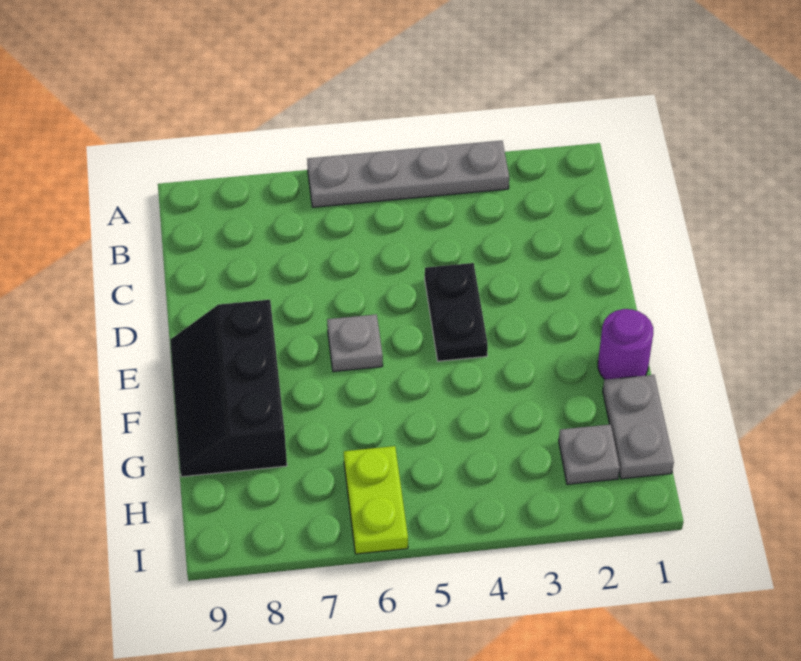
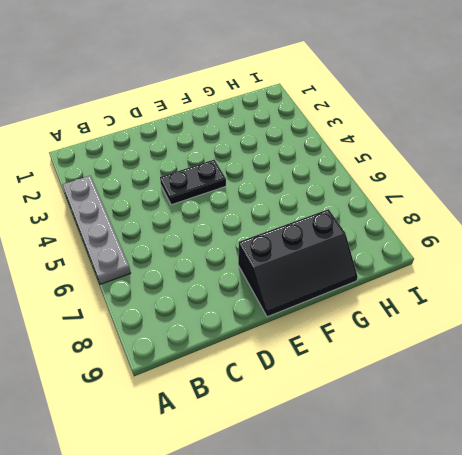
none -> grey 1x1 plate [327,314,383,372]
none -> purple 1x1 round brick [598,309,653,380]

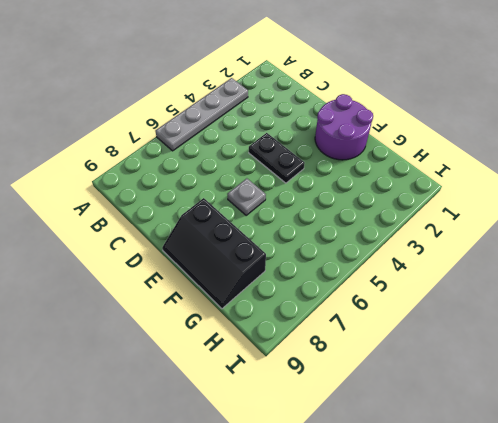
purple 2x2 round brick [315,94,373,160] -> purple 1x1 round brick [598,309,653,380]
none -> grey 1x2 plate [603,375,674,479]
none -> grey 1x1 plate [559,424,620,484]

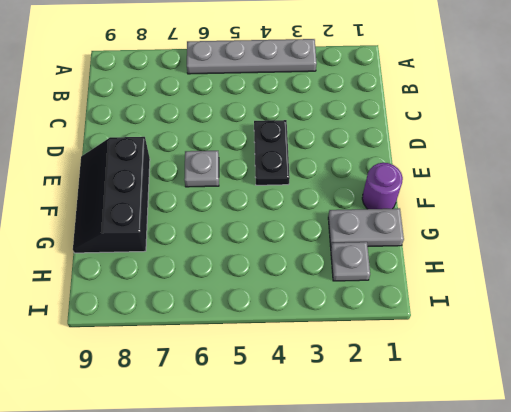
grey 1x2 plate [328,208,404,246] -> grey 1x2 plate turned to [603,375,674,479]
none -> lime 1x2 plate [344,446,408,554]

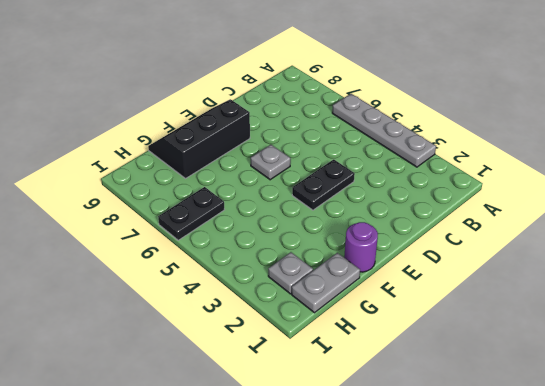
black 1x2 plate [158,187,225,240] -> lime 1x2 plate [344,446,408,554]

